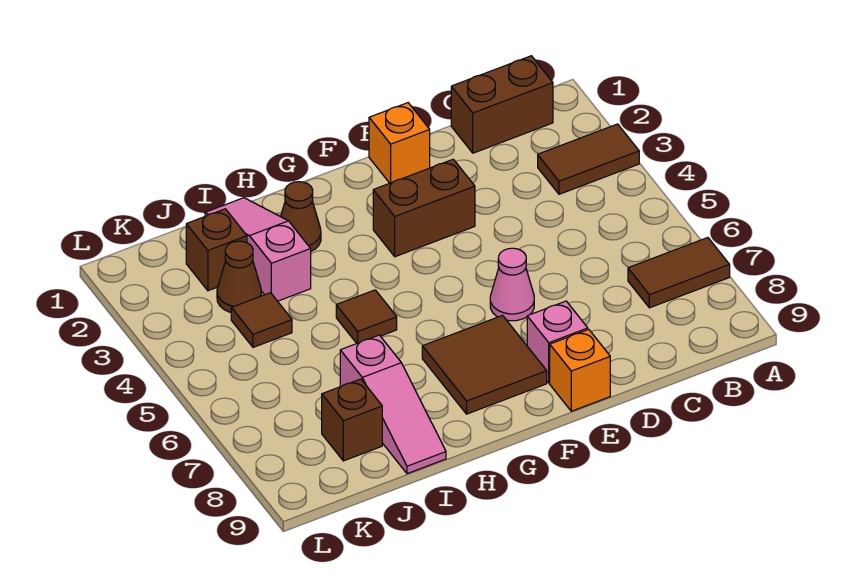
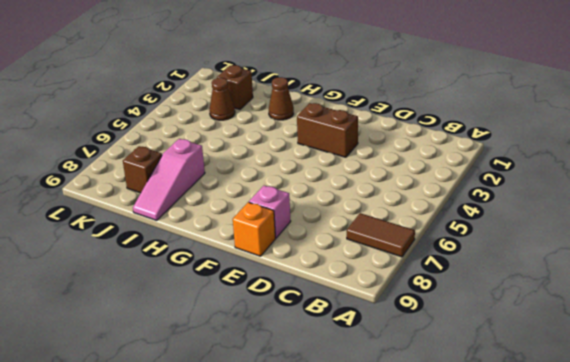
none -> brown 1x2 tile [538,124,639,194]
none -> brown 1x2 brick [451,56,553,153]
none -> orange 1x1 brick [369,103,430,183]

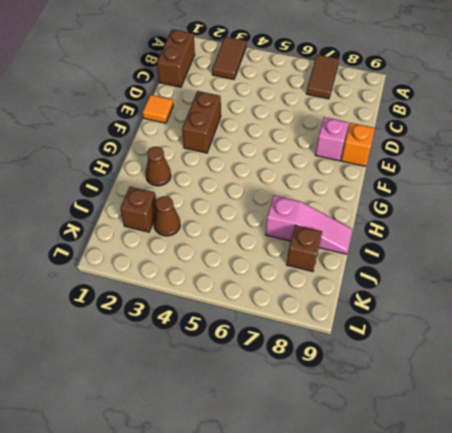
orange 1x1 tile [143,95,173,123] -> orange 1x1 brick [369,103,430,183]
none -> pink 1x1 cone [490,248,534,321]
none -> brown 2x2 tile [422,316,547,414]
none -> brown 1x1 tile [336,290,397,343]

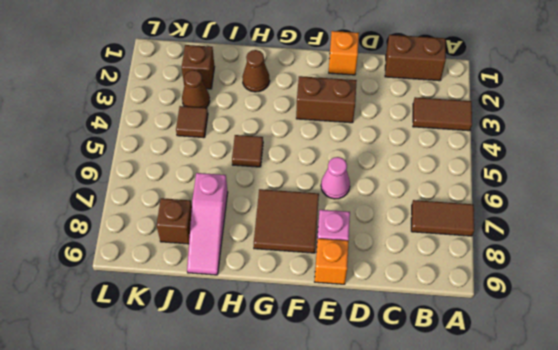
none -> pink 1x3 slope [205,198,311,301]

